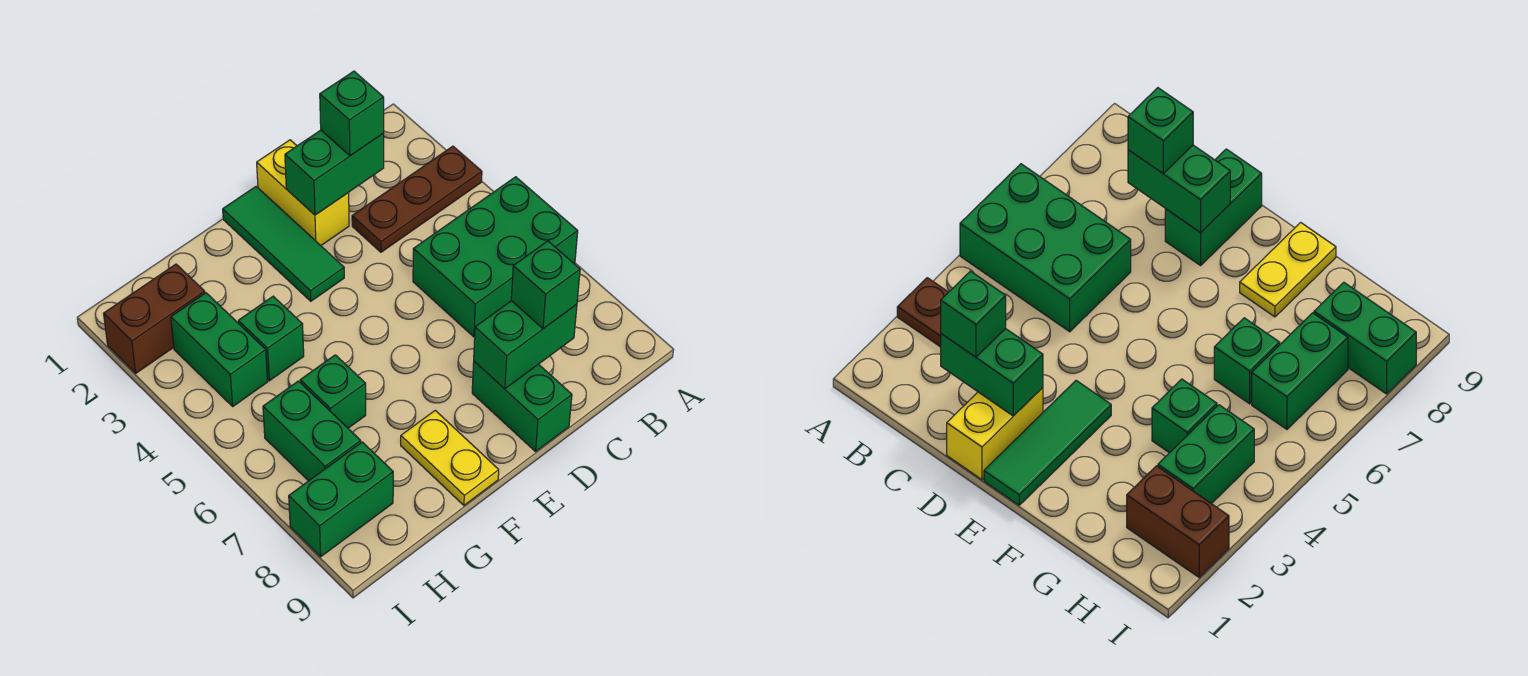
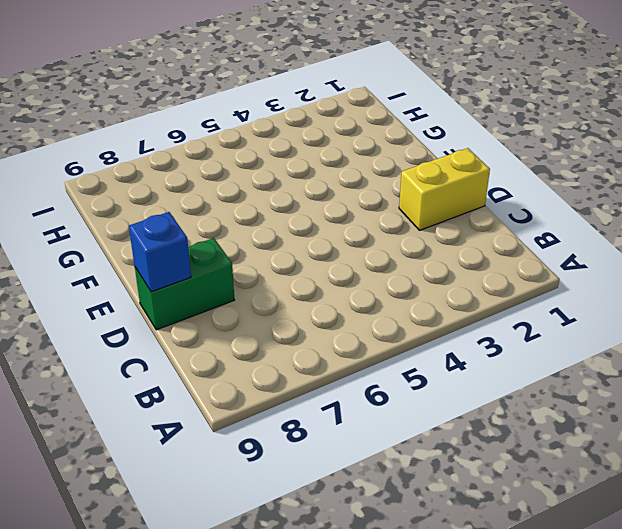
blue 1x1 brick [129,212,191,292] -> none
none -> brown 1x3 plate [352,146,482,252]
none -> green 2x3 brick [413,177,578,337]
none -> green 1x3 tile [223,187,344,301]

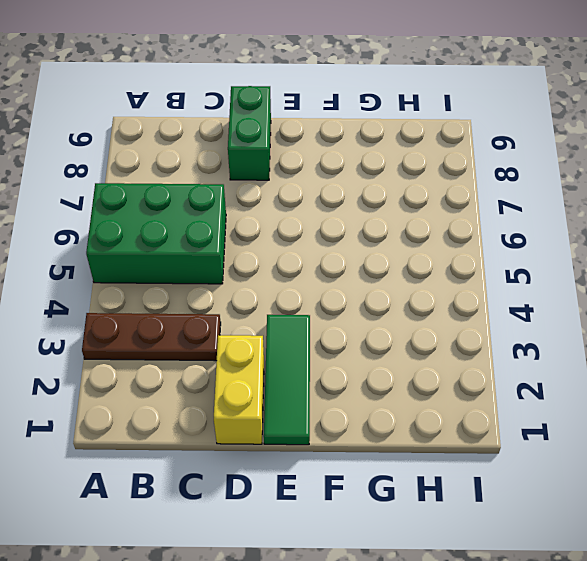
none -> yellow 1x2 plate [401,410,499,505]
none -> green 1x1 brick [238,296,304,381]
none -> green 1x1 brick [300,355,366,428]

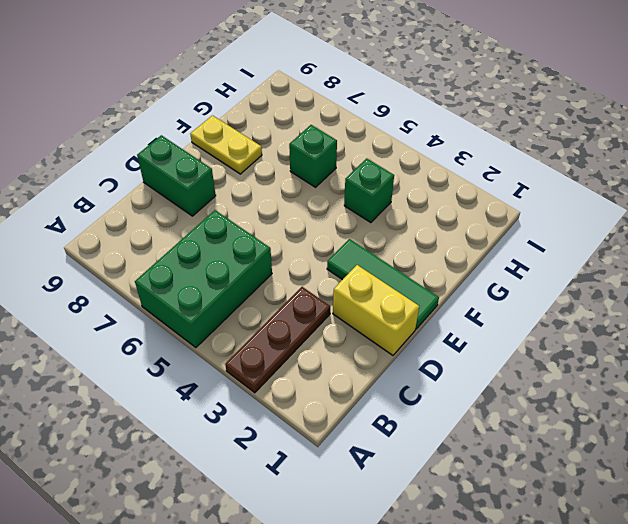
none -> brown 1x2 brick [104,264,205,373]
none -> green 1x2 brick [171,293,268,406]
none -> green 1x2 brick [263,381,361,481]

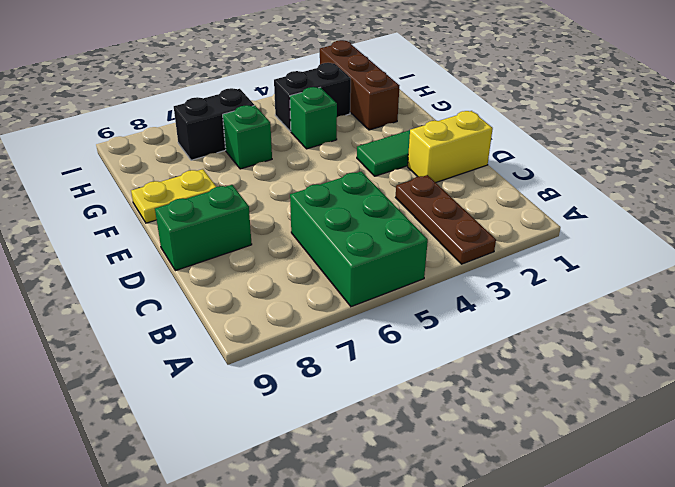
brown 1x3 brick [320,40,399,130] -> brown 1x2 brick [104,264,205,373]
black 1x2 brick [274,63,351,131] -> green 1x2 brick [171,293,268,406]
black 1x2 brick [174,88,254,160] -> green 1x2 brick [263,381,361,481]
none -> green 1x2 brick [289,442,393,557]
none -> green 1x2 brick [285,130,384,215]
none -> green 1x2 brick [474,301,577,389]

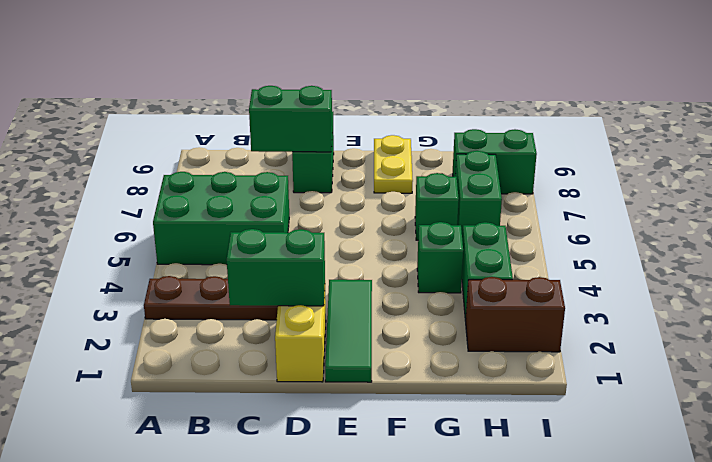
none -> green 1x1 brick [320,71,384,156]
none -> green 1x1 brick [511,241,580,329]

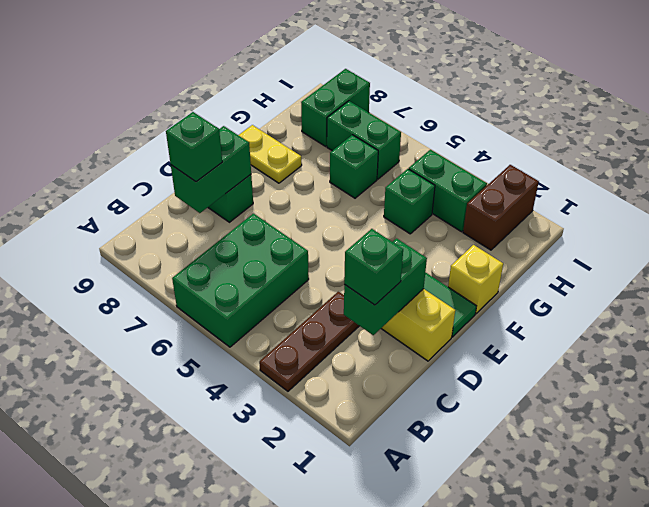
yellow 1x1 brick [448,245,503,314] -> none

